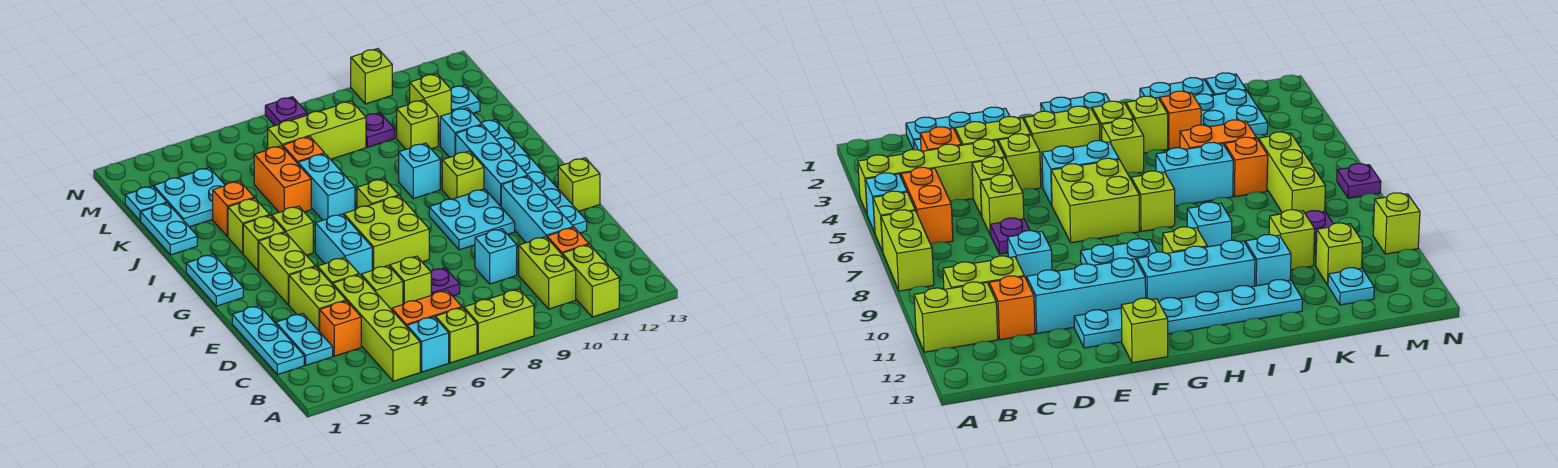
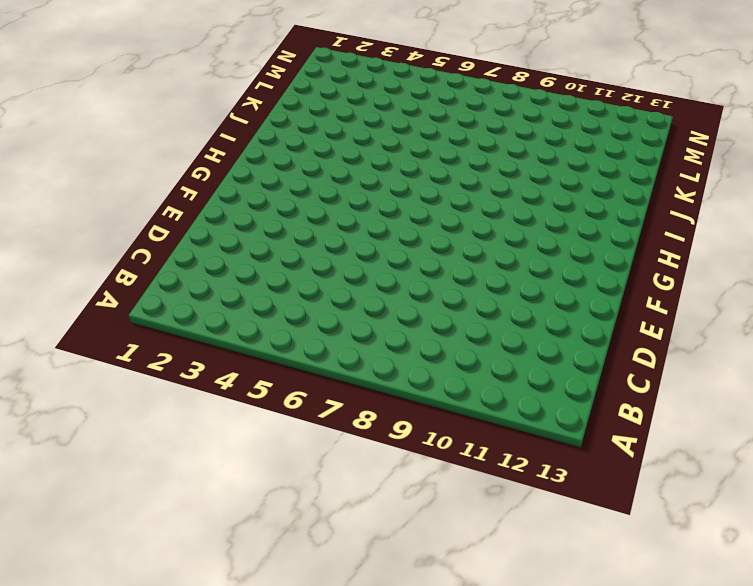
none -> lime 1x4 brick [333,275,420,381]
none -> cyan 1x1 brick [407,317,449,372]
none -> lime 1x1 brick [436,308,477,363]
none -> lime 1x2 brick [464,289,534,354]

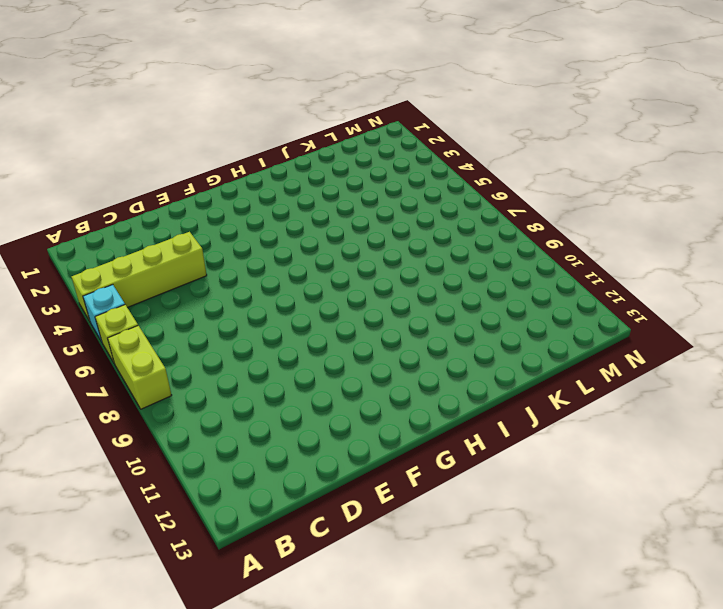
none -> lime 1x2 brick [562,245,619,317]
none -> orange 1x2 brick [392,291,462,327]
none -> lime 1x2 brick [519,237,576,309]
none -> cyan 1x3 plate [232,306,304,375]

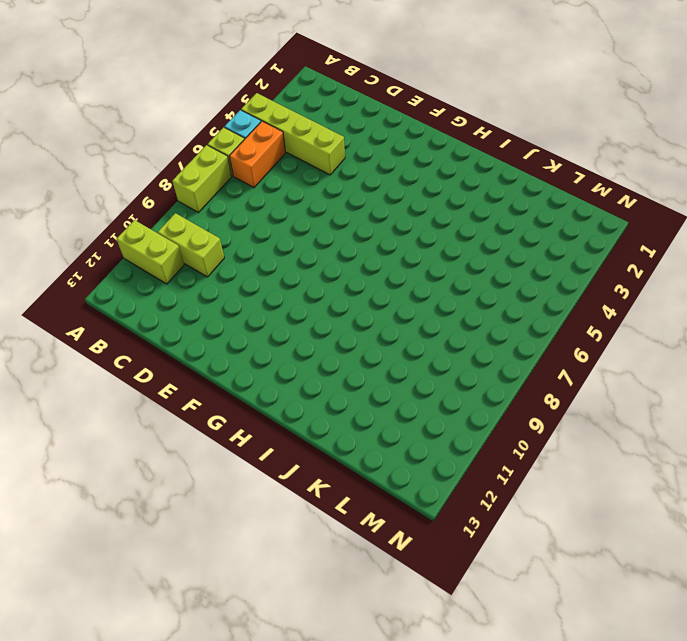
none -> cyan 1x3 plate [232,306,304,375]
none -> cyan 1x2 plate [276,314,333,365]
none -> orange 1x1 brick [320,301,361,356]
none -> orange 1x1 brick [547,228,589,254]

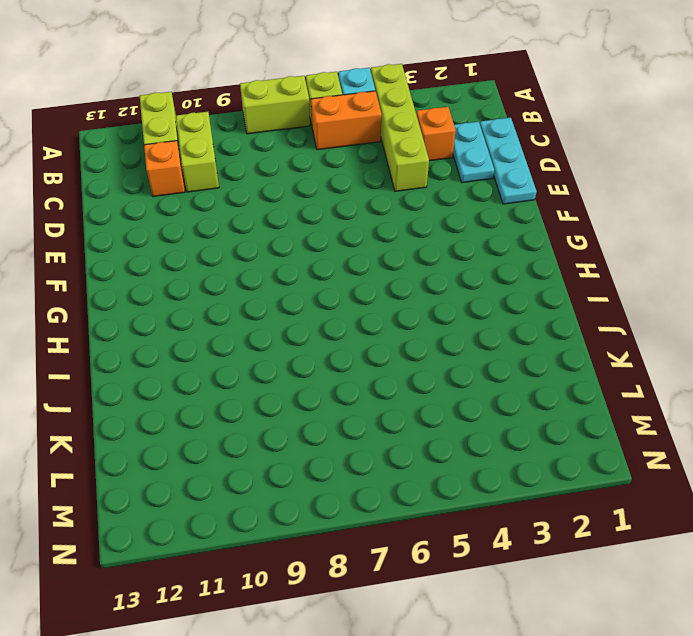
none -> lime 1x2 brick [289,267,346,332]
none -> lime 1x1 brick [361,265,403,310]
none -> lime 1x1 brick [390,256,431,305]
none -> purple 1x1 plate [431,268,460,296]

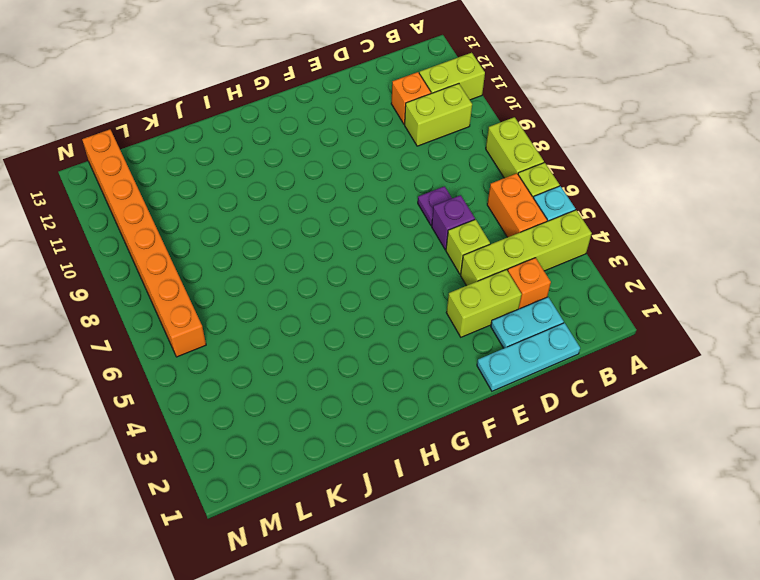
purple 1x1 brick [432,195,475,250] -> lime 1x1 brick [390,256,431,305]
orange 1x8 brick [82,129,206,357] -> none
none -> cyan 1x1 brick [475,229,517,284]
none -> cyan 1x3 brick [501,176,574,243]
none -> lime 1x1 brick [318,257,359,285]
none -> cyan 1x6 plate [482,119,587,233]

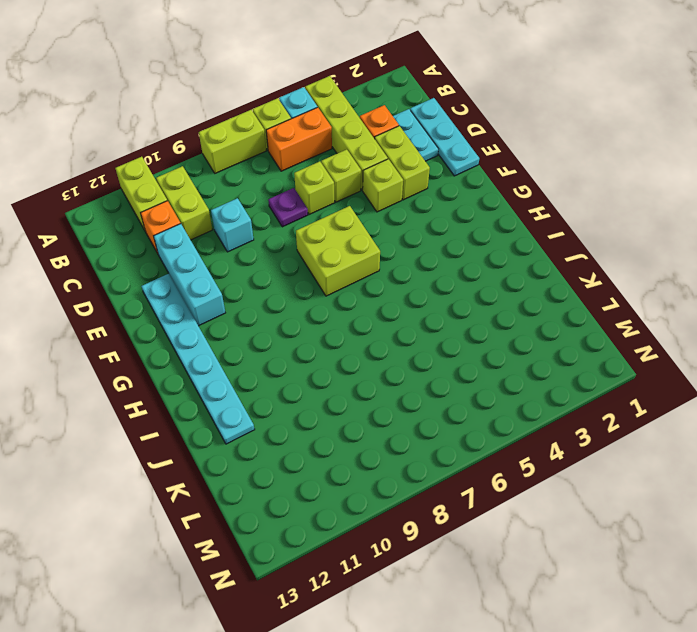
none -> lime 1x2 brick [259,232,315,305]
none -> cyan 1x2 brick [315,214,372,275]
none -> cyan 2x2 plate [429,189,515,250]
none -> lime 1x1 brick [558,158,600,212]

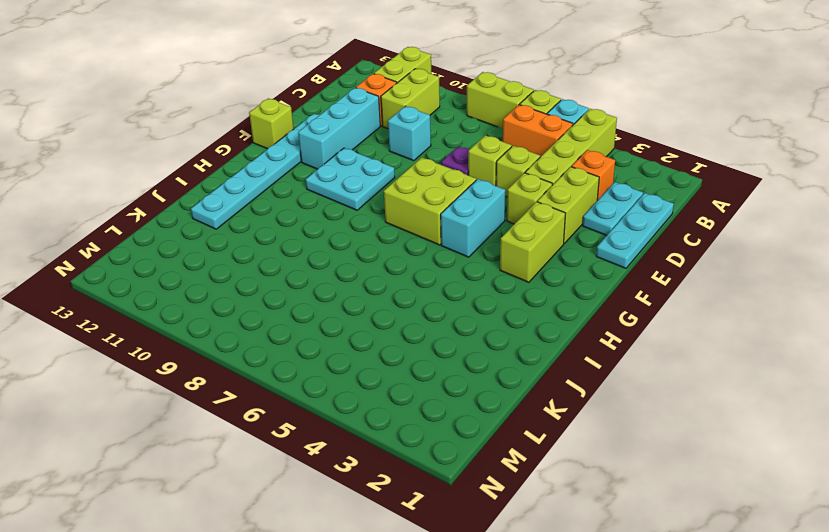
none -> cyan 1x2 plate [186,254,243,306]
none -> cyan 1x3 brick [456,125,528,206]
none -> lime 1x1 brick [243,215,285,271]
none -> lime 1x1 brick [272,206,313,255]

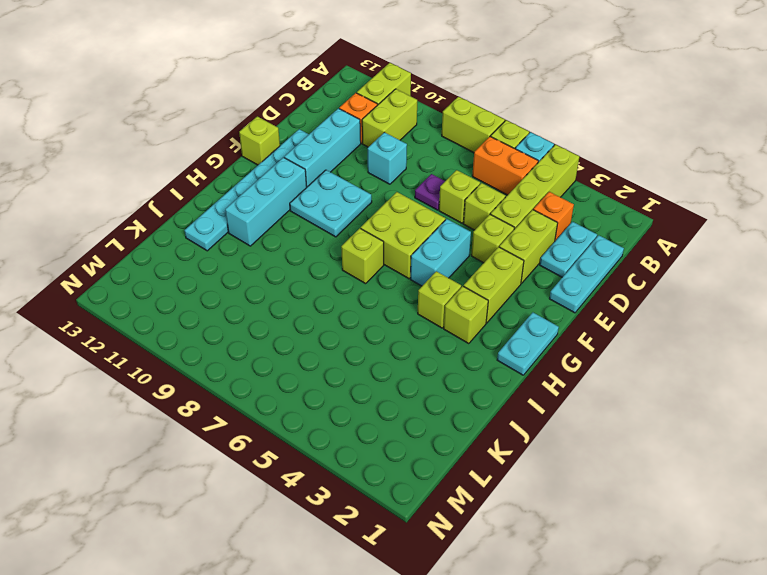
none -> lime 1x1 brick [442,151,484,199]
none -> lime 1x1 brick [228,198,270,253]
none -> cyan 1x2 brick [298,154,355,220]
none -> cyan 1x1 brick [399,143,440,199]

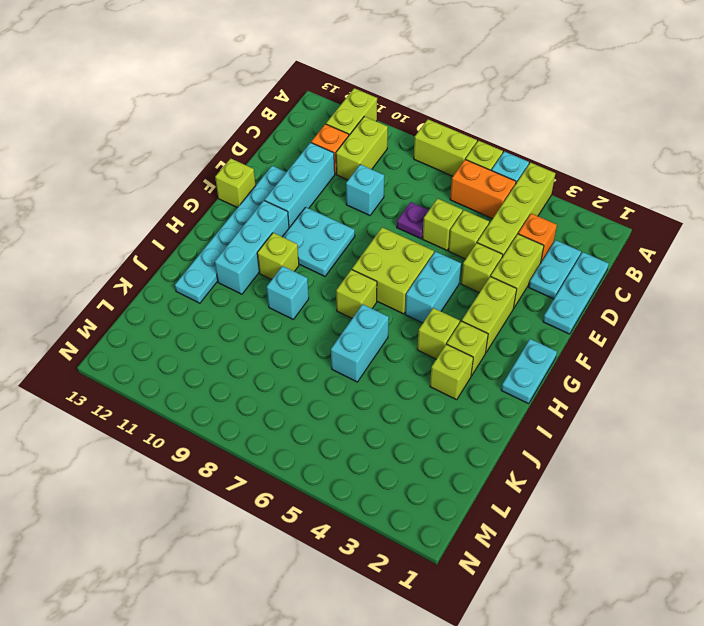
none -> cyan 1x2 plate [141,203,197,255]
none -> orange 1x1 brick [213,181,254,237]
none -> orange 1x2 brick [254,146,311,212]
none -> cyan 1x1 brick [440,108,482,157]

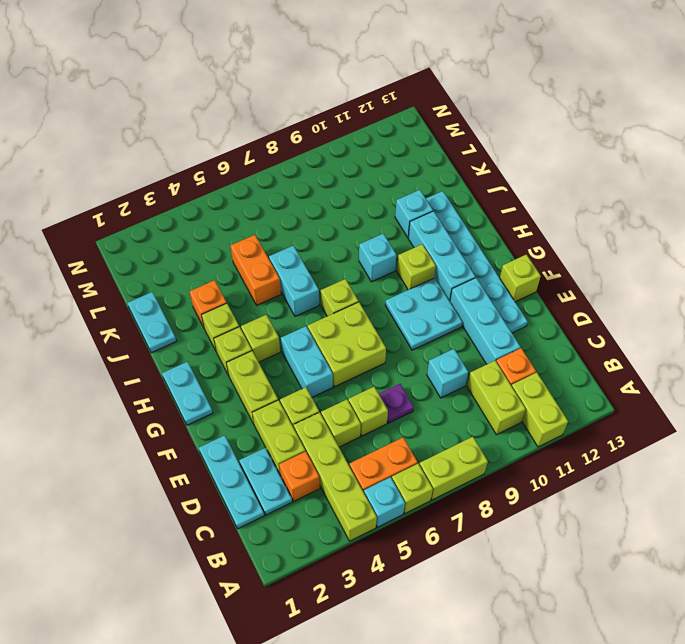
none -> cyan 2x2 plate [154,168,225,227]
none -> orange 1x1 brick [283,137,324,164]
none -> lime 1x1 brick [397,100,438,149]
none -> cyan 1x1 plate [125,186,167,221]

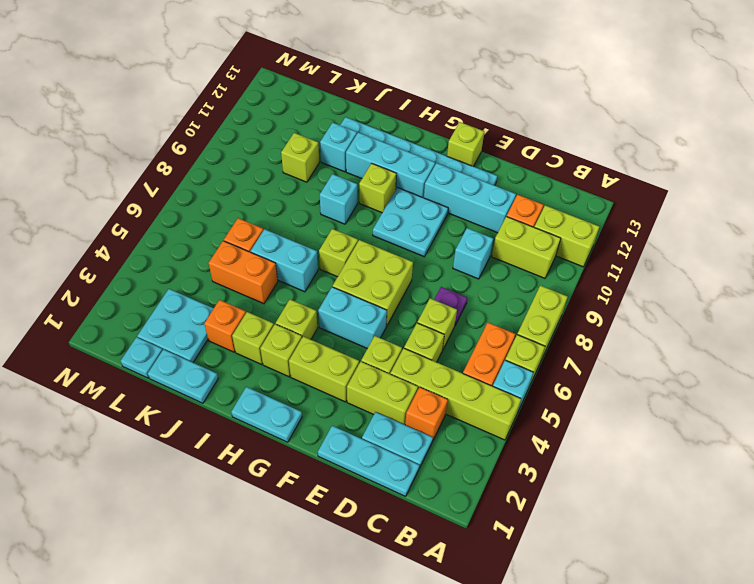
none -> lime 1x3 brick [268,101,366,159]
none -> purple 1x1 plate [365,112,395,147]
none -> lime 1x1 brick [410,74,451,125]
none -> cyan 1x1 plate [451,85,480,113]

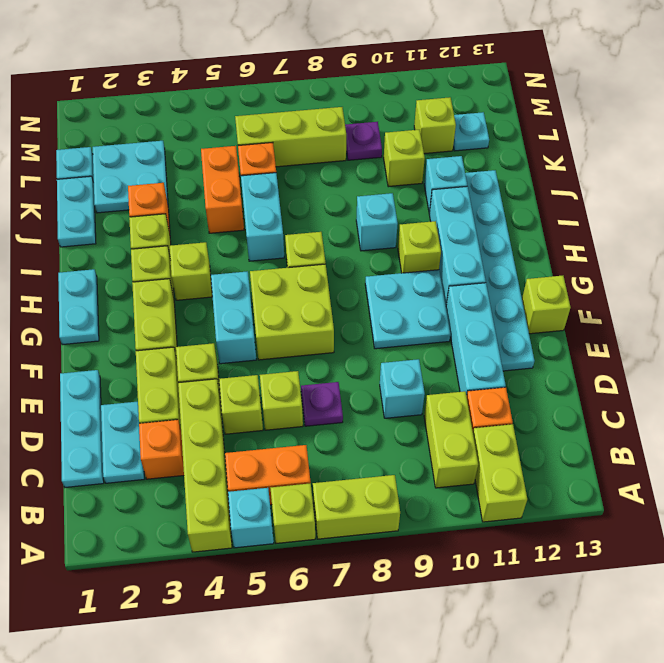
none -> purple 1x1 plate [265,97,307,126]
none -> lime 1x1 brick [351,49,392,104]

